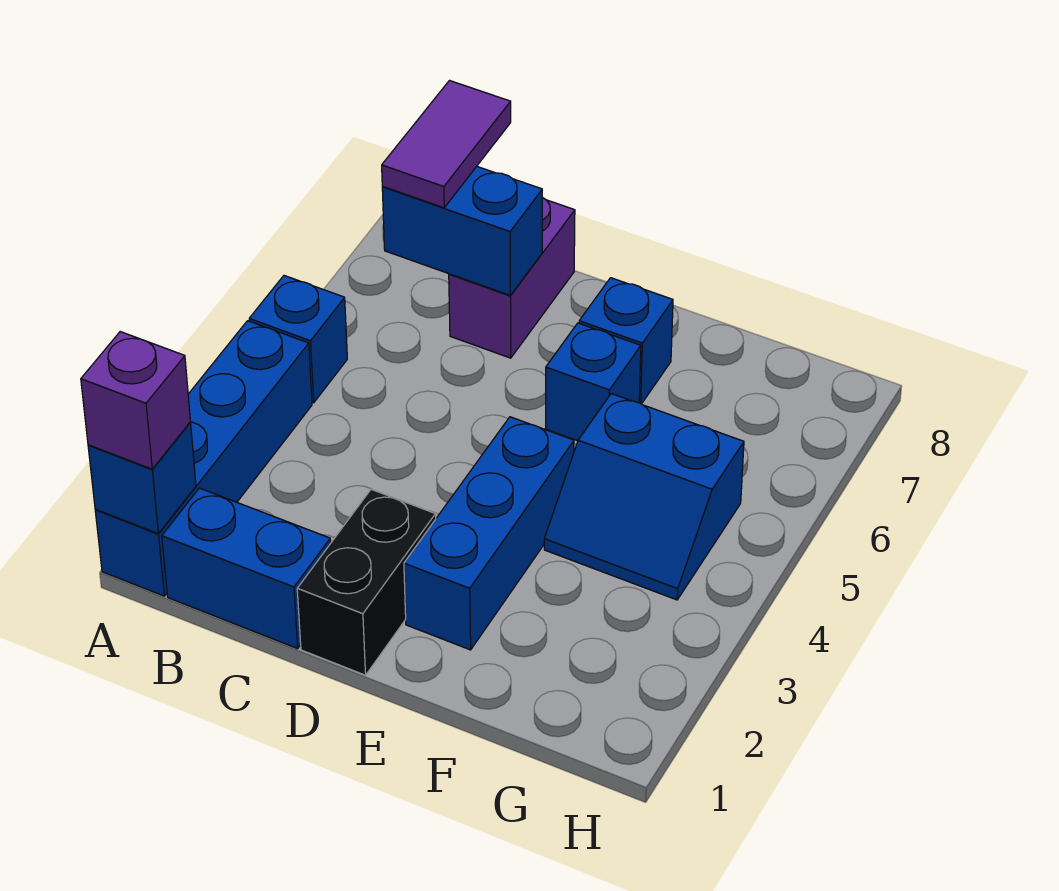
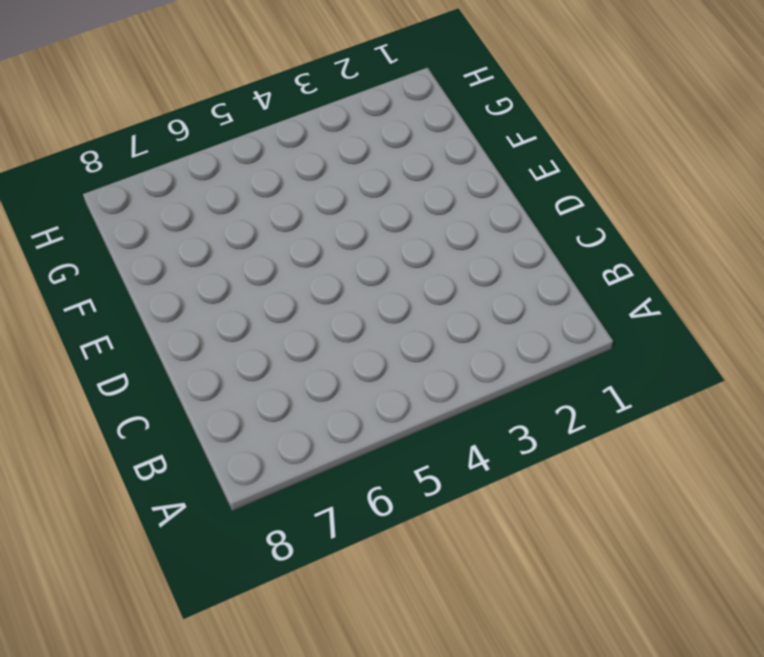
none -> blue 1x4 brick [95,321,312,596]
none -> blue 1x1 brick [249,276,347,403]
none -> blue 1x2 brick [162,488,331,649]

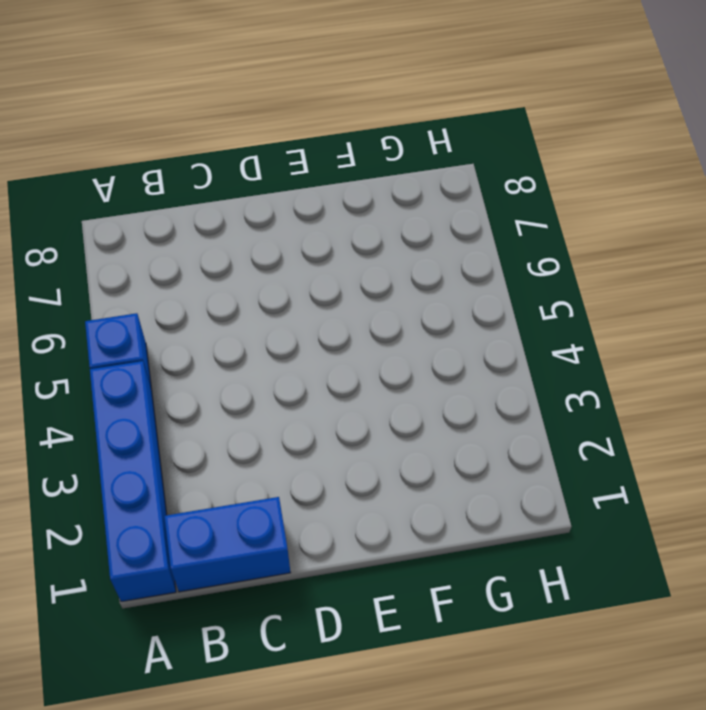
none -> purple 1x2 brick [449,197,575,358]
none -> black 1x2 brick [297,489,436,675]
none -> blue 1x3 brick [404,417,574,650]

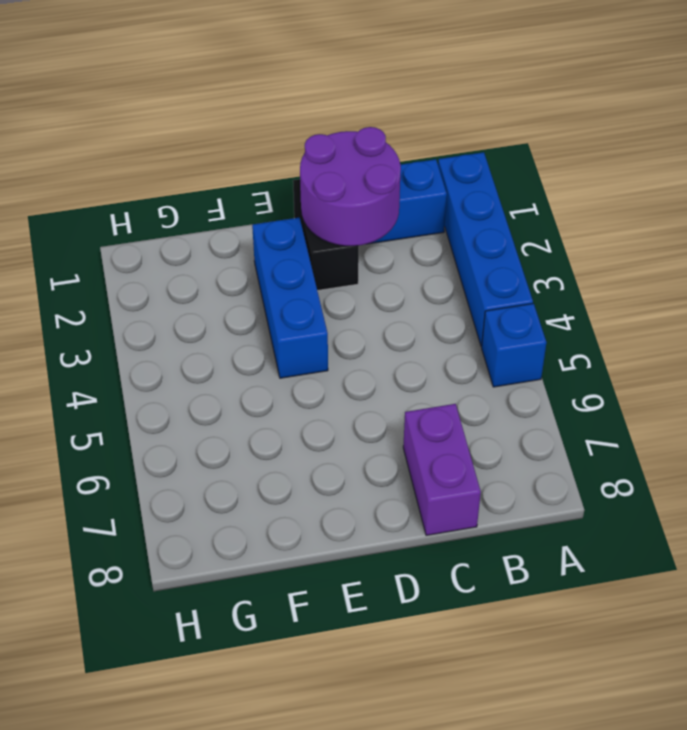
purple 2x2 round brick [300,127,401,246] -> none
none -> blue 1x1 brick [545,323,641,441]
none -> blue 1x1 brick [579,278,673,404]
none -> blue 2x2 slope [544,394,744,600]

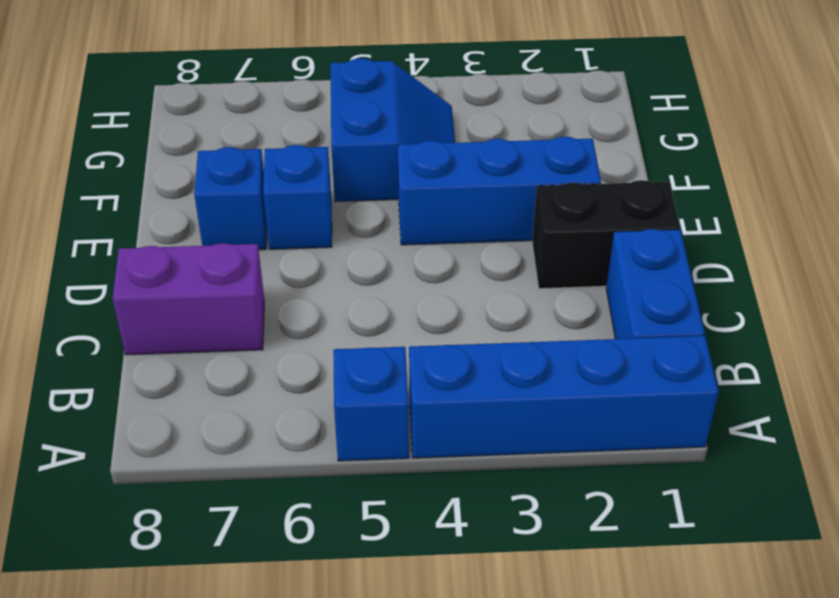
none -> blue 1x1 brick [88,423,196,533]
none -> blue 1x2 brick [382,167,542,295]
none -> purple 1x1 brick [81,332,190,469]

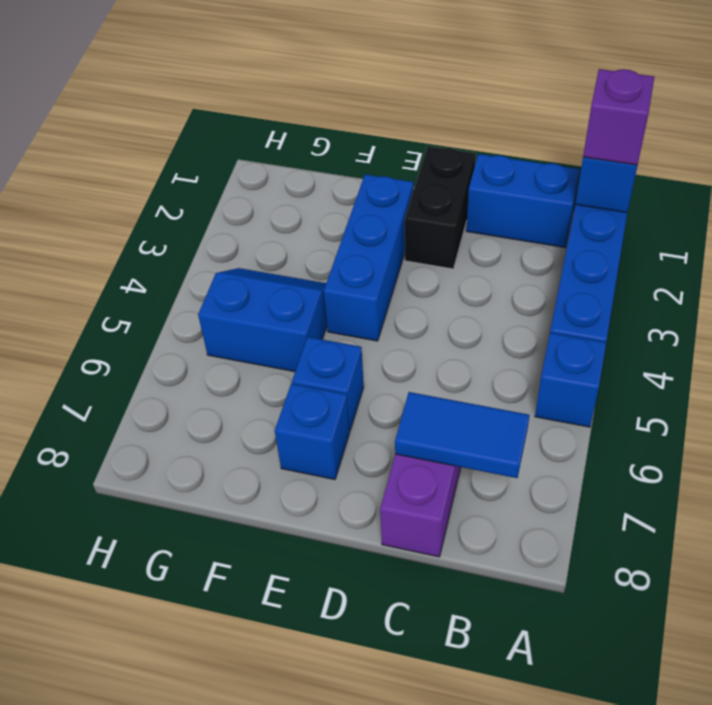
blue 1x2 tile [395,392,530,478] -> blue 1x2 brick [382,167,542,295]
none -> purple 1x2 tile [382,81,511,208]

